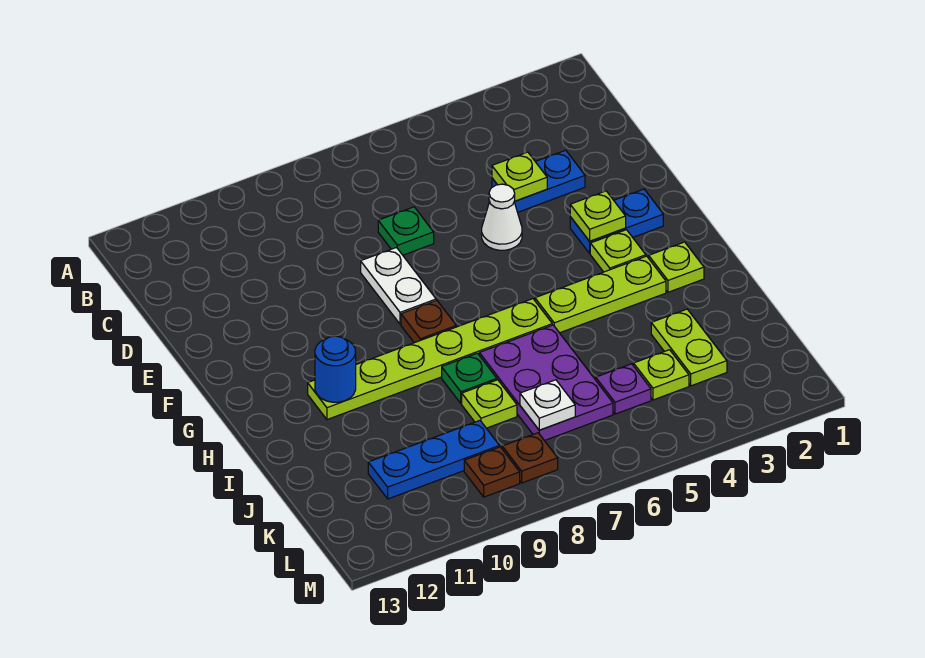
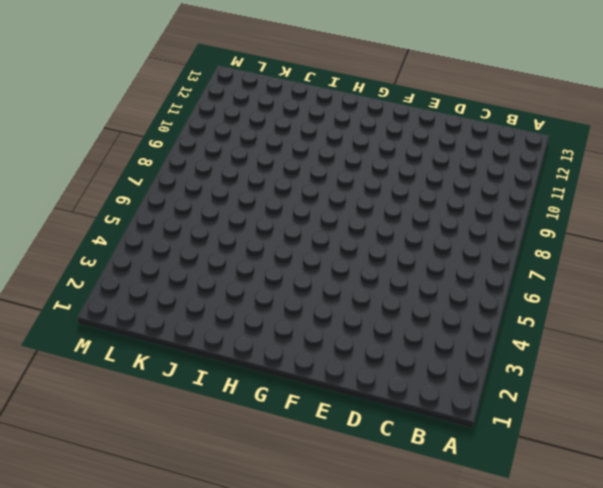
none -> blue 1x2 plate [492,150,585,212]
none -> green 1x1 plate [378,207,434,255]
none -> white 1x1 cone [482,184,522,250]

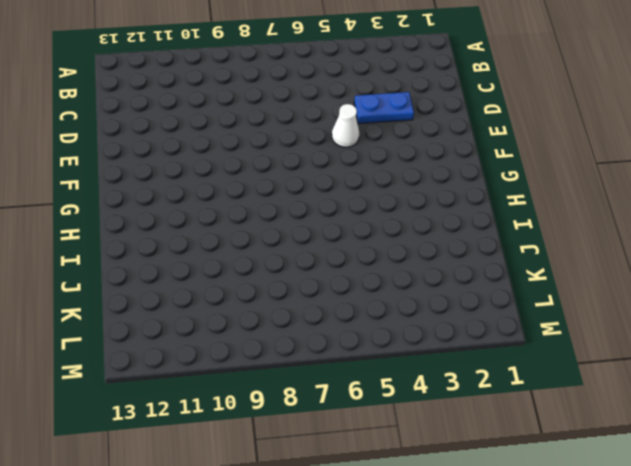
none -> green 1x1 plate [378,207,434,255]
none -> white 1x2 plate [361,248,436,324]
none -> blue 1x2 plate [570,189,663,253]

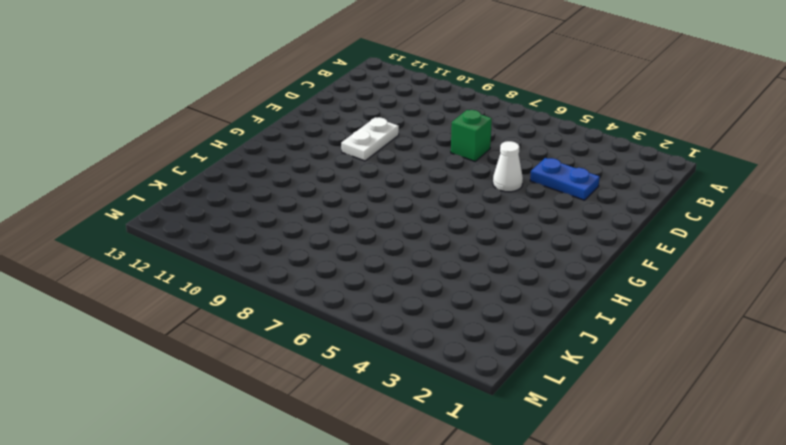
green 1x1 brick [451,110,492,161] -> green 1x1 plate [378,207,434,255]
white 1x2 plate [341,117,399,161] -> white 1x2 plate moved to [361,248,436,324]
none -> blue 1x2 plate [570,189,663,253]
none -> lime 1x1 plate [590,230,646,272]
none -> brown 1x1 plate [401,301,456,343]

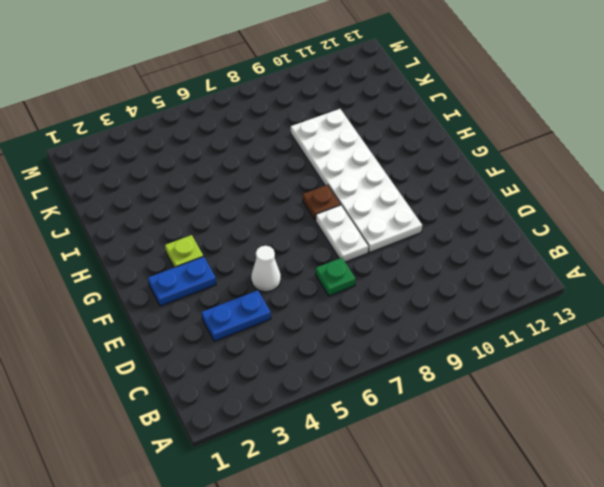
white 2x6 plate [291,109,422,252] -> lime 1x6 plate [308,299,552,420]
none -> lime 1x1 plate [649,242,704,292]
none -> lime 1x3 plate [535,256,666,333]
none -> purple 2x3 plate [479,325,613,441]

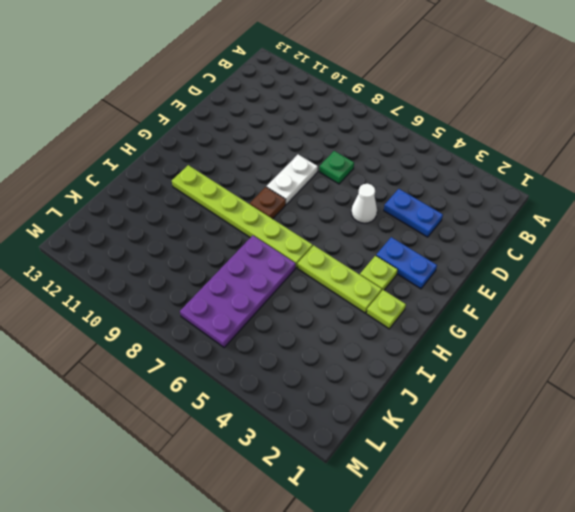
purple 2x4 plate [180,236,296,347] -> purple 2x3 plate [479,325,613,441]
none -> green 1x1 plate [442,353,497,404]
none -> lime 1x2 plate [651,309,727,386]
none -> lime 1x1 plate [462,380,517,428]

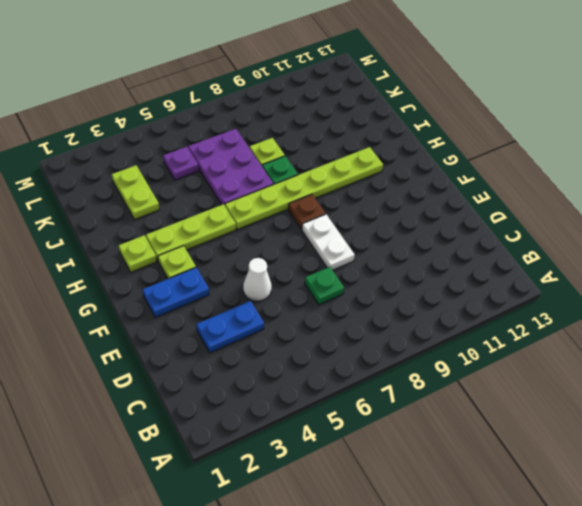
none -> lime 1x1 plate [634,350,689,400]
none -> blue 1x3 plate [368,421,499,499]
none -> brown 1x1 plate [502,433,558,483]

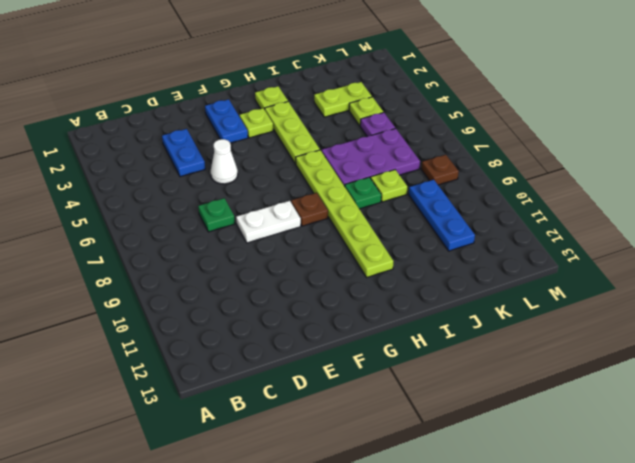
none -> brown 1x1 plate [464,447,520,497]
none -> lime 1x1 plate [492,152,547,201]
none -> lime 1x1 plate [570,191,626,241]

